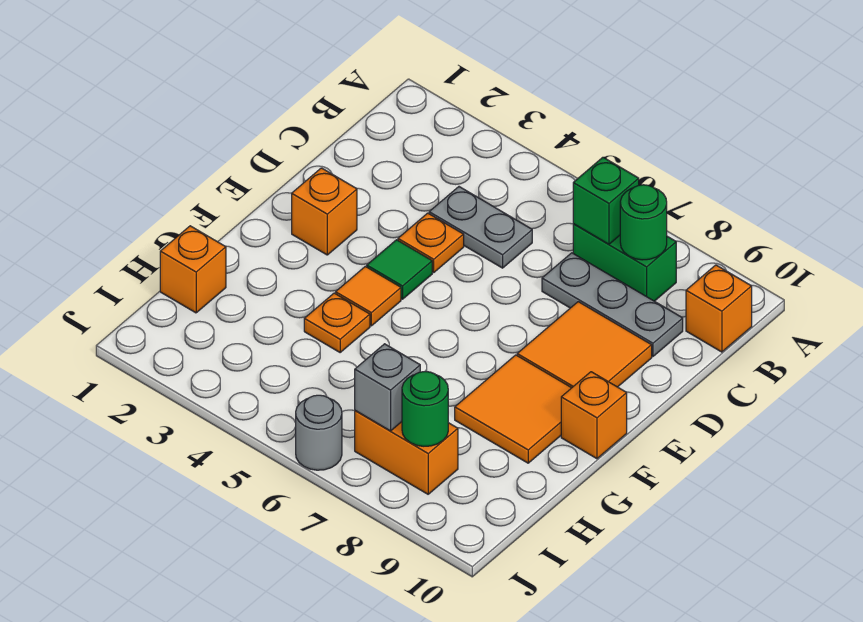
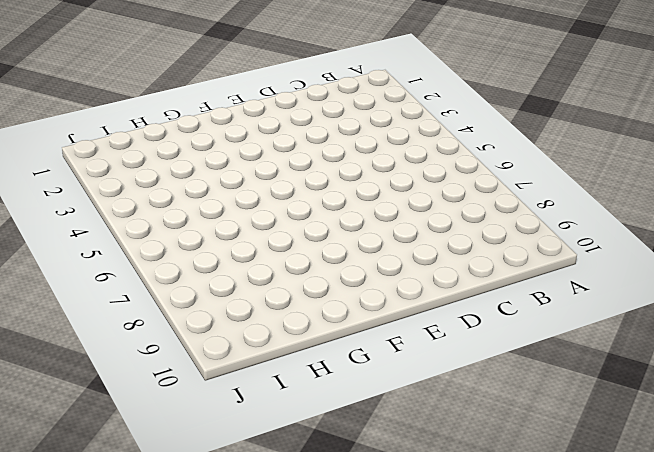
none -> green 1x2 brick [573,224,676,301]
none -> orange 1x1 brick [686,265,752,352]
none -> grey 1x2 plate [429,187,532,268]

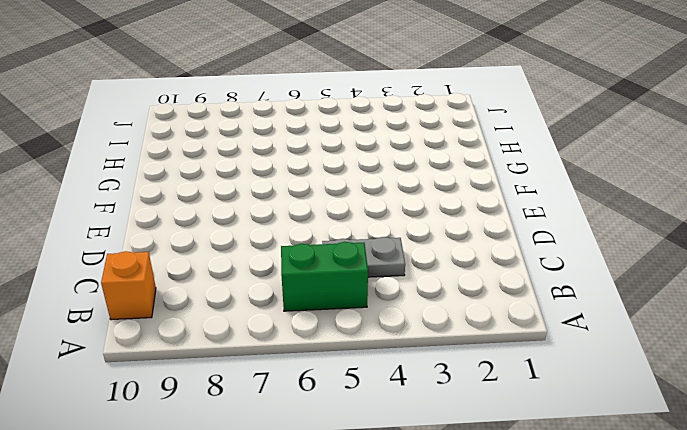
green 1x2 brick [281,242,368,311] -> green 1x2 brick moved to [573,224,676,301]
none -> grey 1x3 plate [542,253,683,356]
none -> orange 1x1 plate [398,213,464,272]
none -> orange 2x2 tile [517,302,652,388]

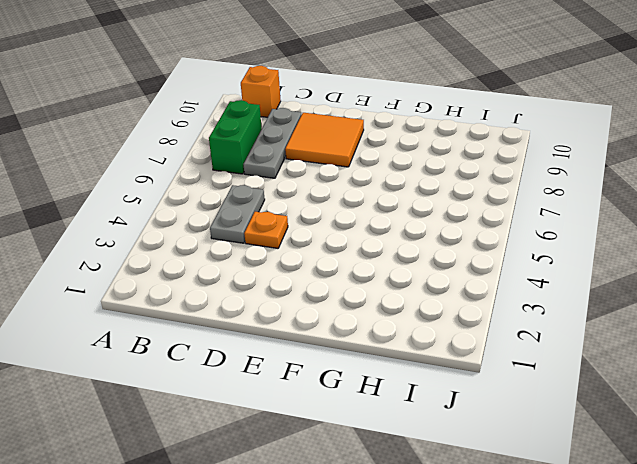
none -> orange 1x1 brick [292,168,357,255]
none -> green 1x1 tile [367,240,432,299]
none -> orange 1x1 tile [336,266,401,326]

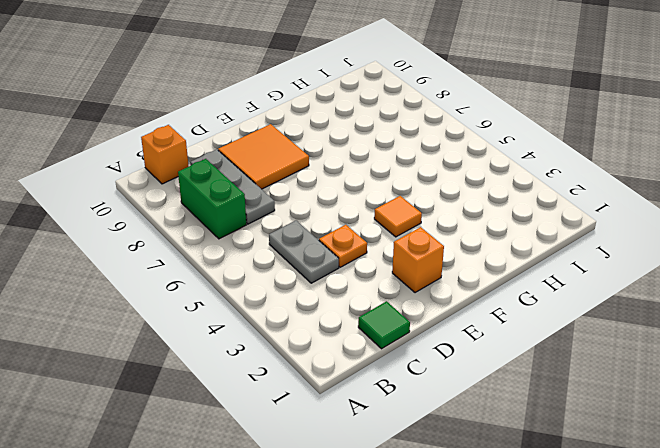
green 1x1 tile [358,301,410,349] -> green 1x1 tile moved to [367,240,432,299]
none -> orange 2x2 tile [455,355,571,463]
none -> orange 1x1 brick [561,372,627,459]
none -> orange 1x1 plate [304,293,370,352]

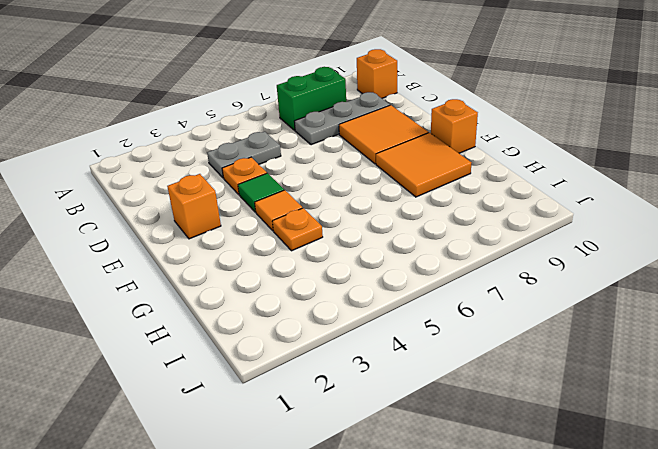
none -> orange 1x1 brick [160,226,226,313]
none -> orange 1x2 brick [355,411,458,494]
none -> grey 1x1 round brick [296,395,342,470]

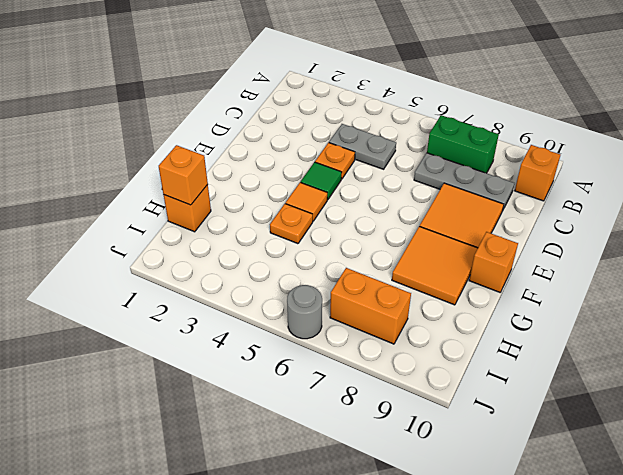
orange 1x1 brick [159,145,208,205] -> orange 1x1 brick moved to [292,168,357,255]
none -> green 1x1 brick [573,157,639,244]
none -> green 1x1 round brick [620,185,667,260]
none -> grey 1x1 brick [355,344,420,431]

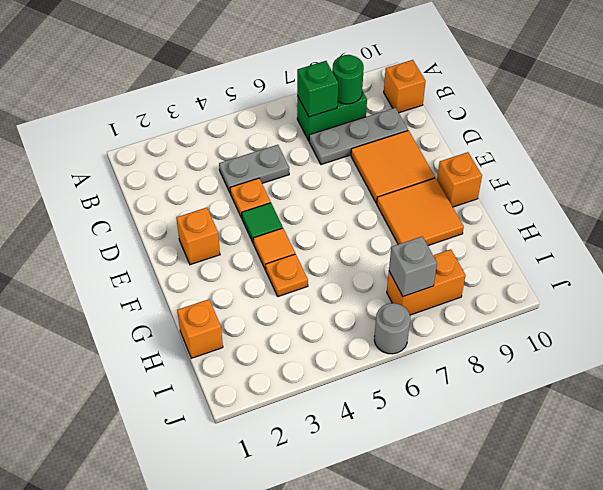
none -> green 1x1 round brick [402,371,448,446]

